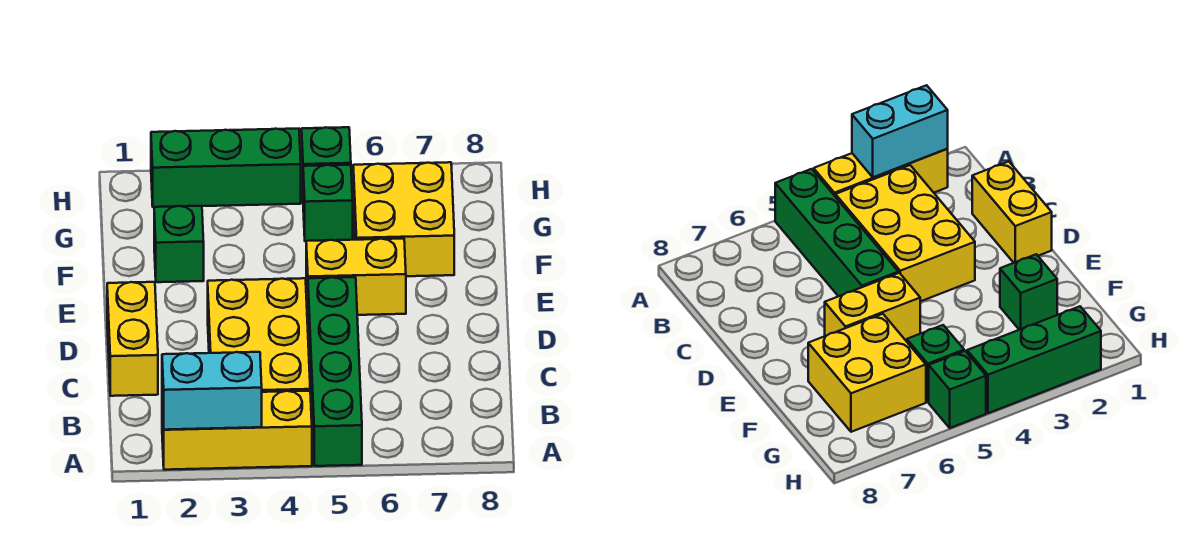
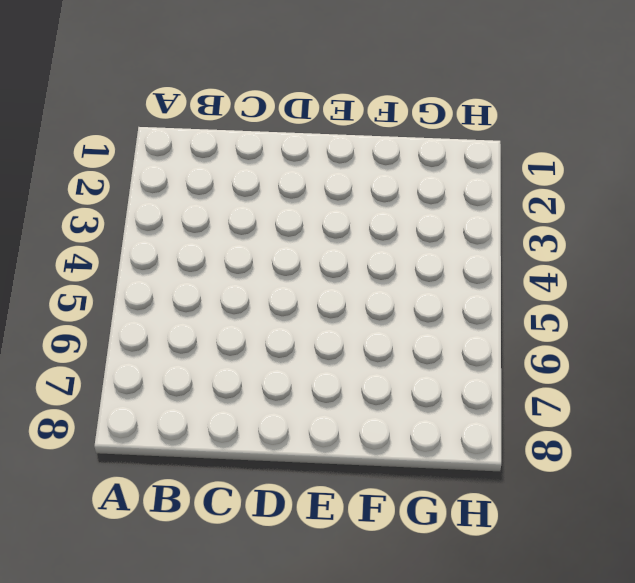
none -> yellow 1x3 brick [162,391,312,470]
none -> green 1x4 brick [308,277,362,466]

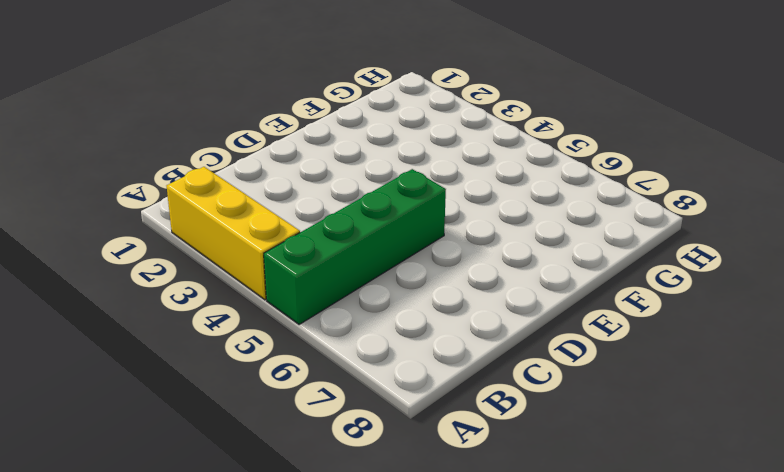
none -> yellow 2x3 brick [208,278,310,392]
none -> yellow 1x2 brick [107,282,158,396]

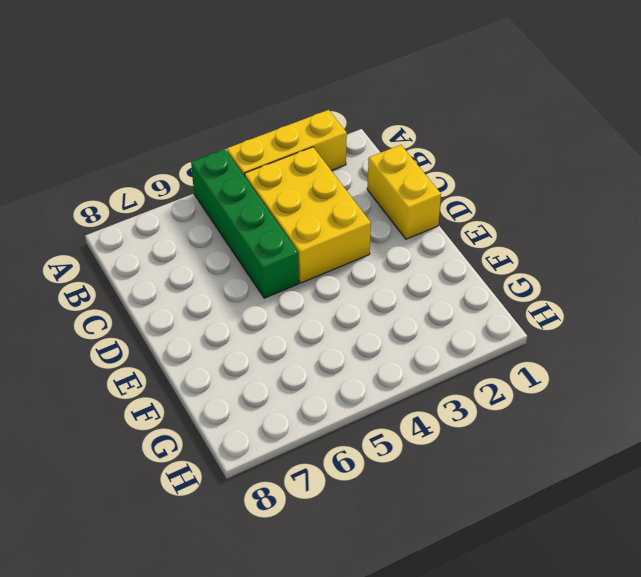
none -> yellow 1x2 brick [306,239,406,315]
none -> green 1x1 brick [154,206,204,282]

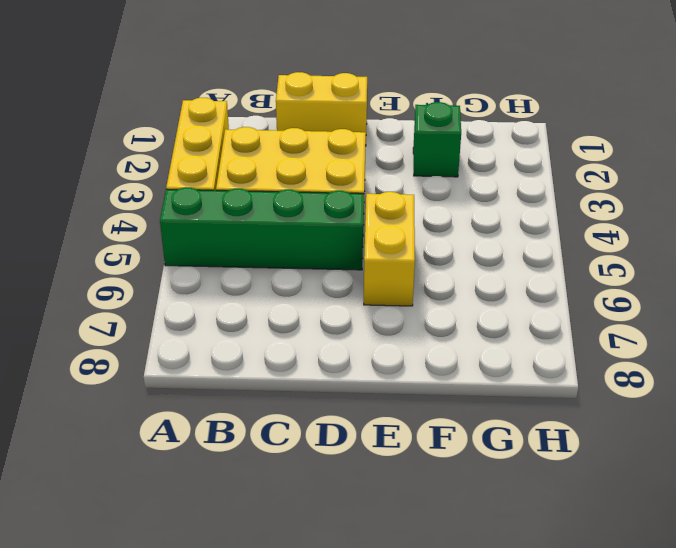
none -> yellow 2x2 brick [353,162,454,276]
none -> green 1x1 brick [303,165,353,241]

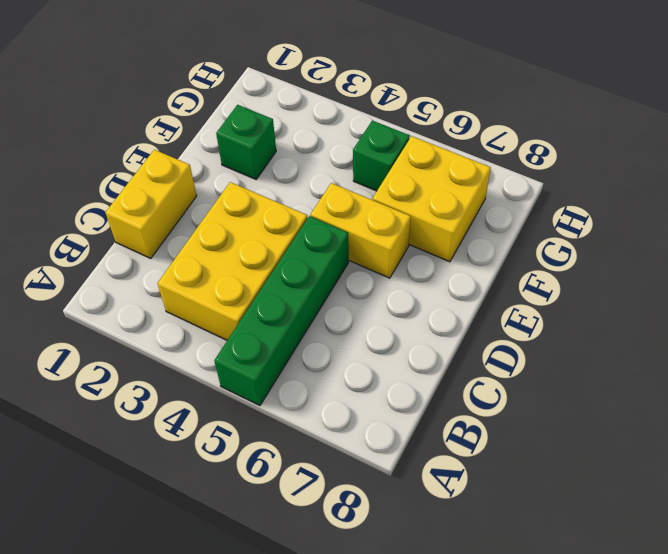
none -> yellow 1x3 brick [162,391,312,470]
none -> green 1x3 brick [151,129,301,207]

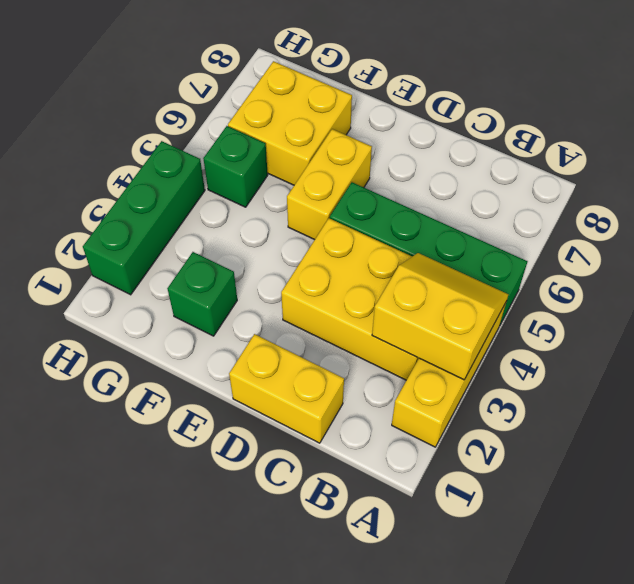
yellow 2x2 slope [372,253,508,380] -> cyan 1x2 brick [162,352,262,430]
none -> green 1x1 brick [302,127,351,189]

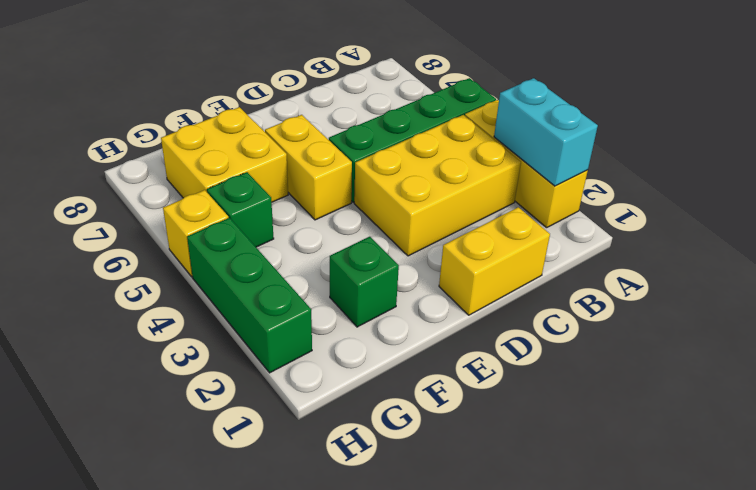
yellow 1x1 brick [163,190,228,277] -> green 1x1 brick [302,127,351,189]

